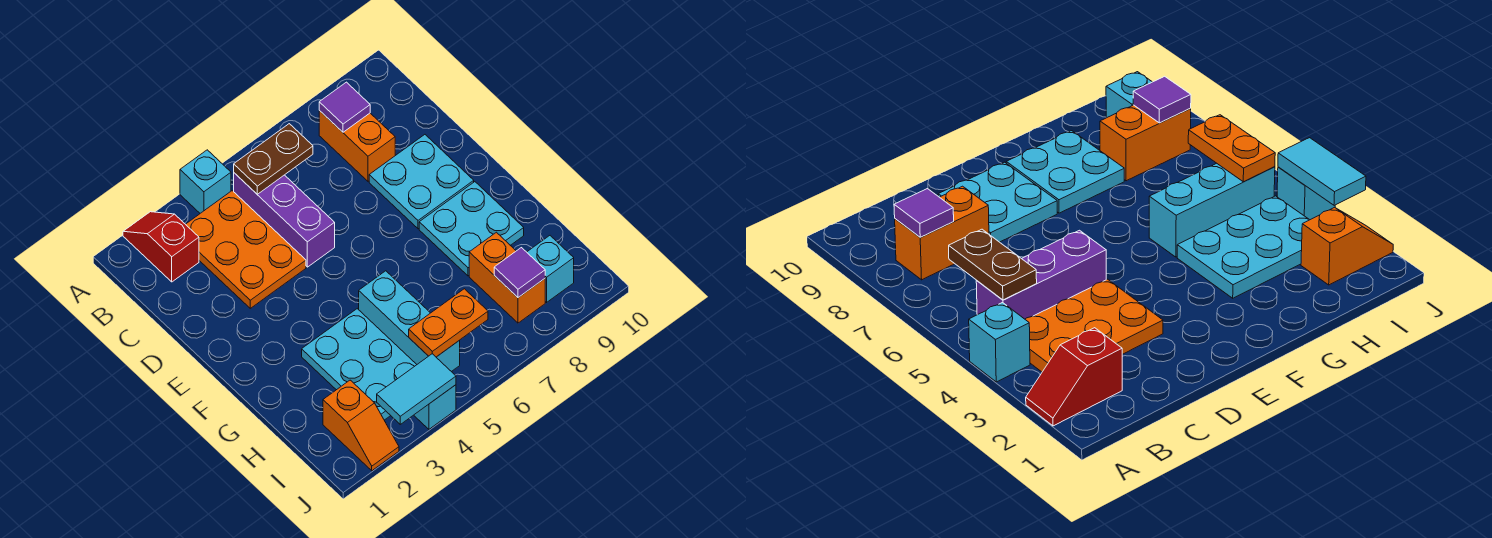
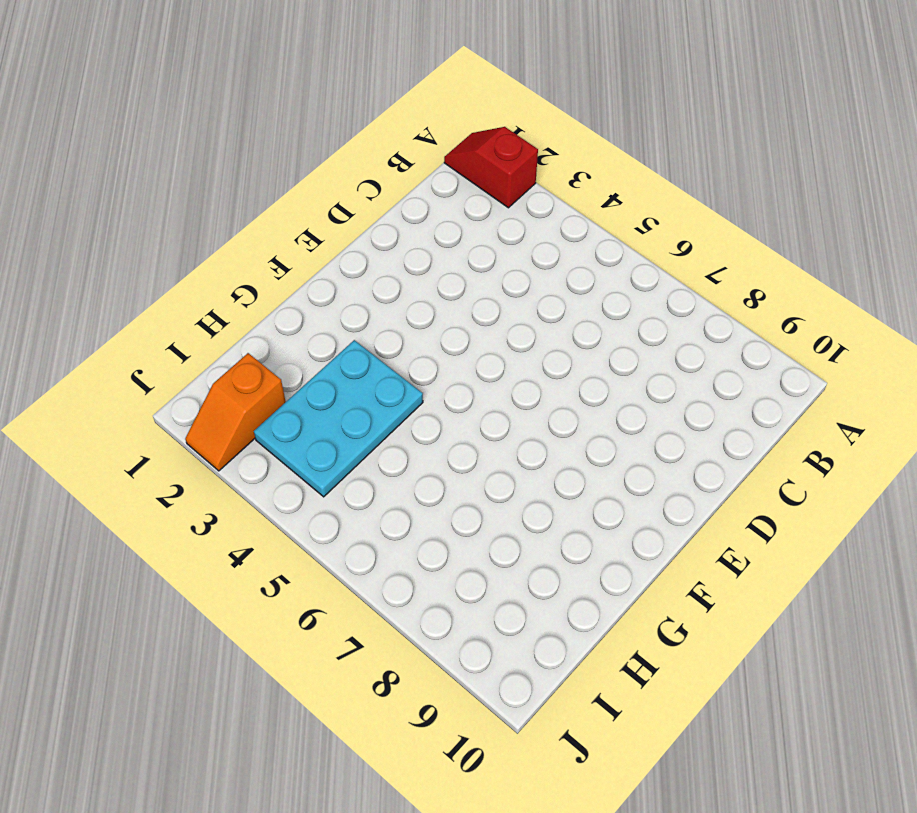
red 1x2 slope [444,127,538,208] -> red 1x2 slope turned to [123,212,199,282]
none -> cyan 1x1 brick [180,150,231,213]
none -> orange 2x3 plate [186,191,306,308]
none -> purple 1x3 brick [234,173,335,267]

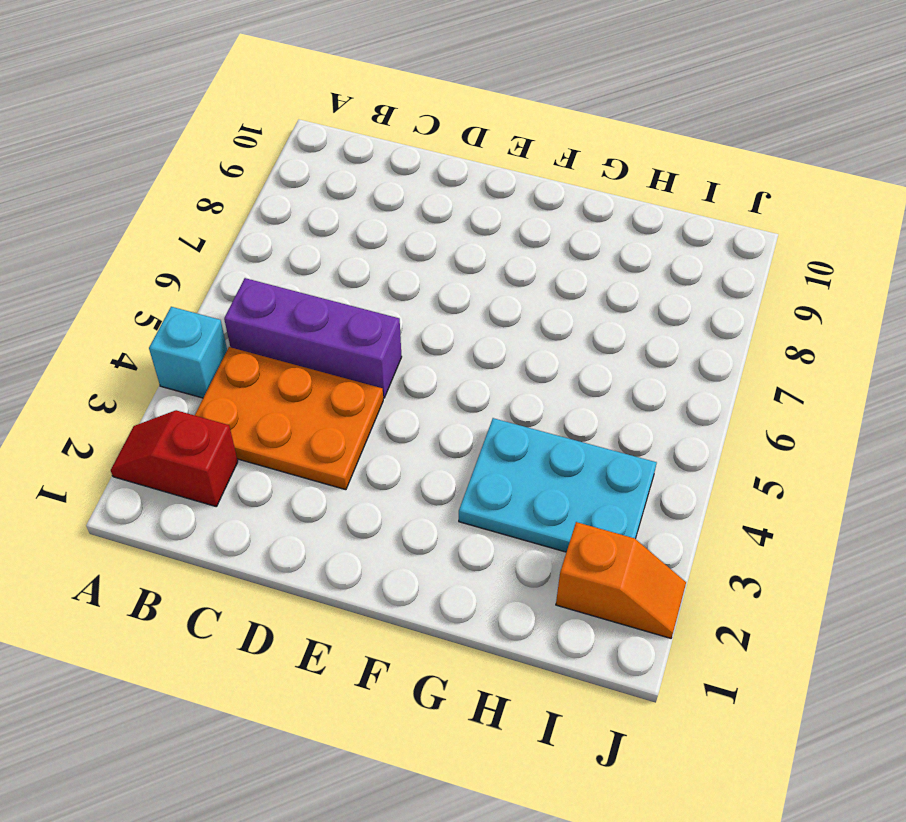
none -> orange 1x2 brick [319,111,395,181]
none -> cyan 2x2 plate [369,135,474,229]
none -> cyan 2x2 plate [419,182,524,276]

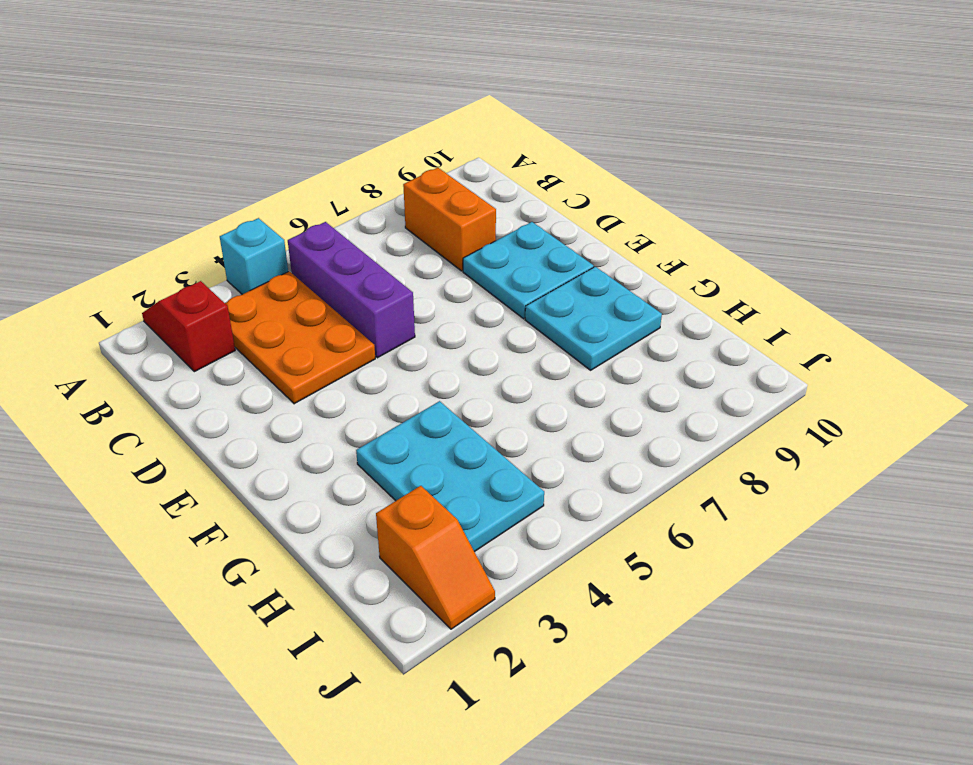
none -> cyan 1x3 brick [359,271,460,372]
none -> orange 1x2 brick [469,232,545,323]
none -> cyan 1x1 brick [527,236,574,302]

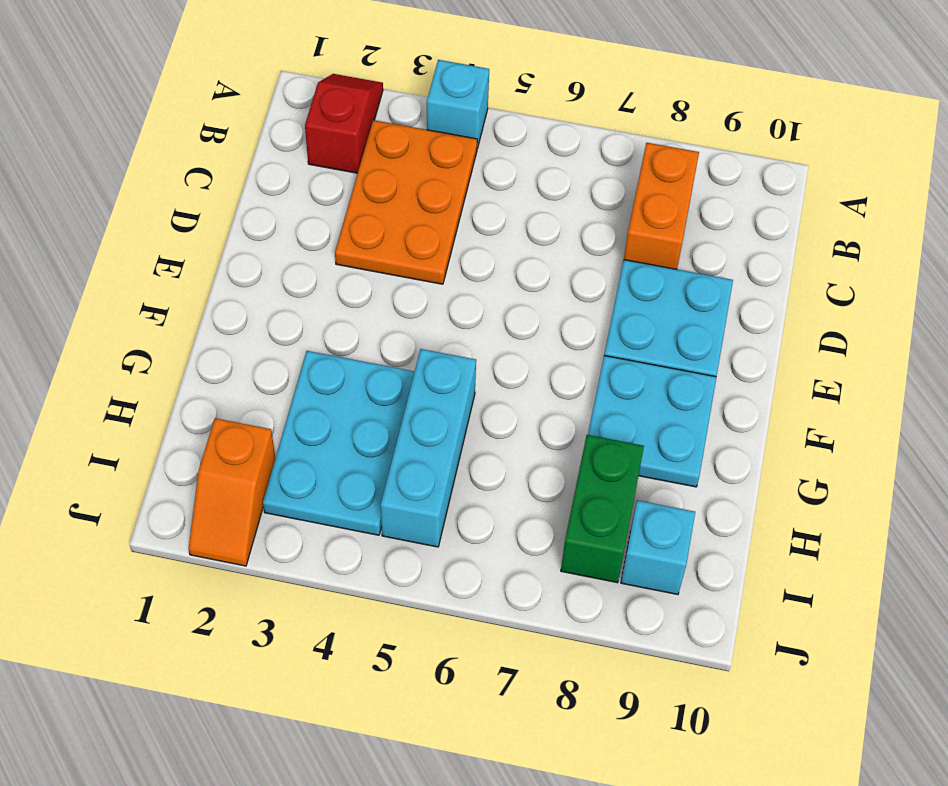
green 1x2 brick [561,435,644,583] -> orange 1x2 brick [469,232,545,323]
none -> purple 1x3 brick [234,173,335,267]
none -> cyan 1x1 brick [414,385,456,429]
none -> brown 1x2 plate [234,124,313,194]

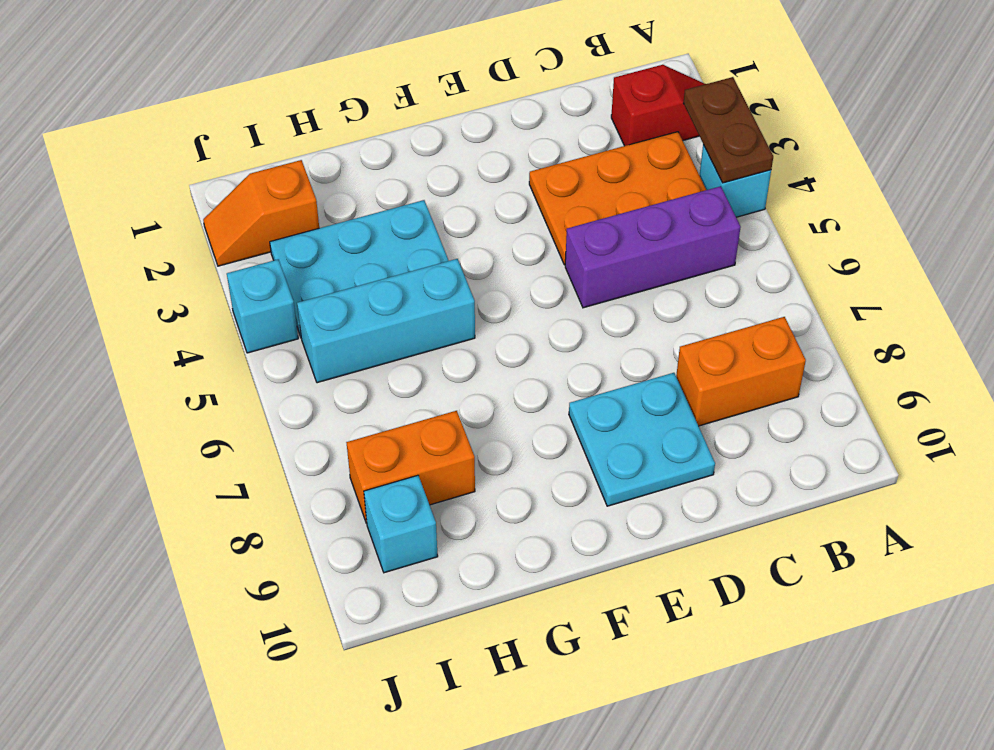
brown 1x2 plate [684,77,773,183] -> brown 1x2 plate moved to [234,124,313,194]
none -> cyan 2x2 plate [419,182,524,276]
none -> purple 1x1 tile [319,82,370,132]
none -> orange 1x2 plate [409,289,488,357]

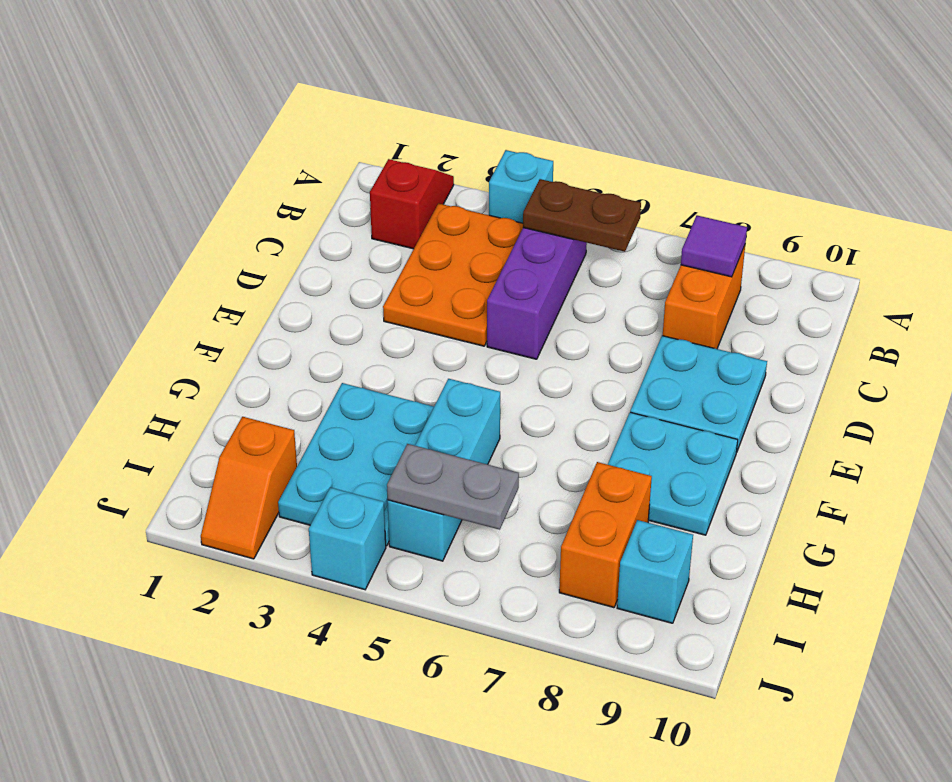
grey 1x2 plate [387,444,519,530] -> orange 1x2 plate [409,289,488,357]
none -> purple 1x1 tile [494,248,545,298]
none -> cyan 1x2 tile [377,354,456,424]

